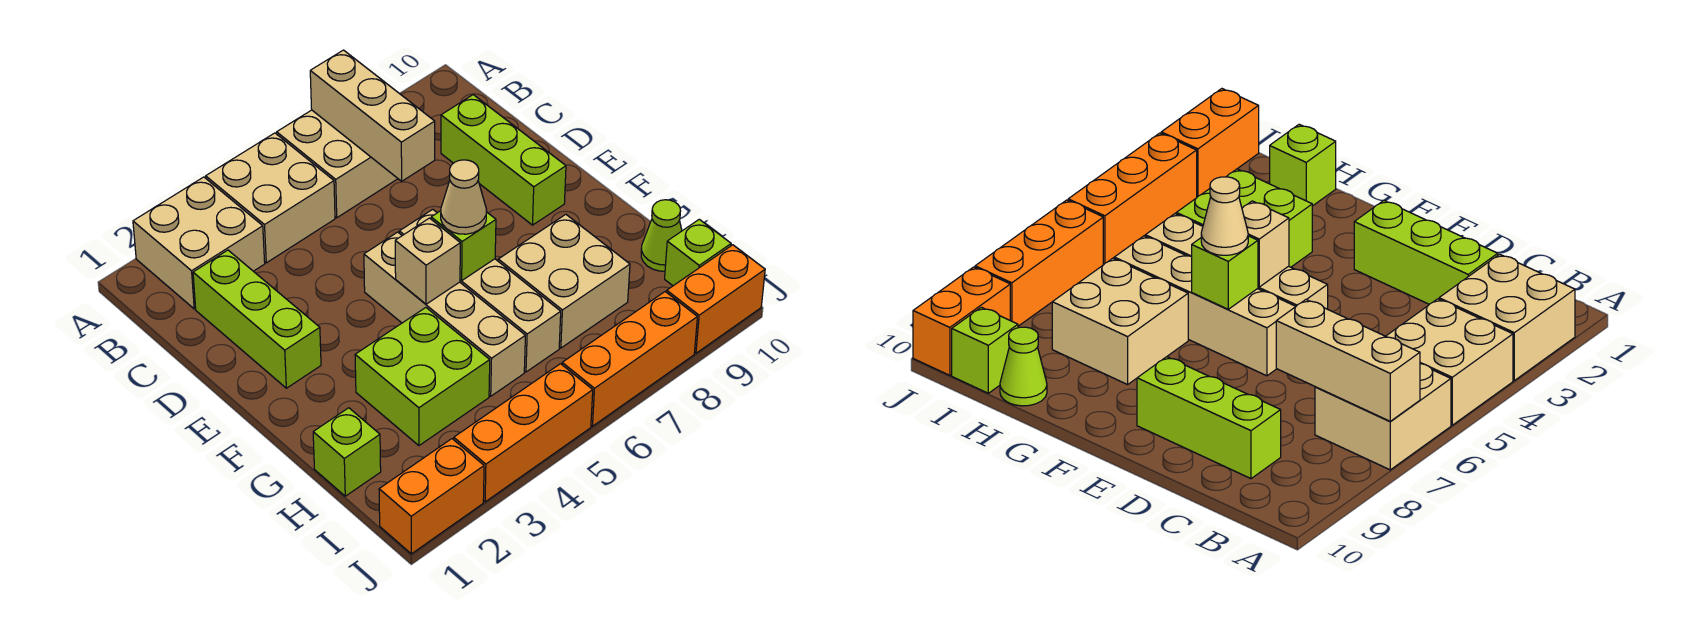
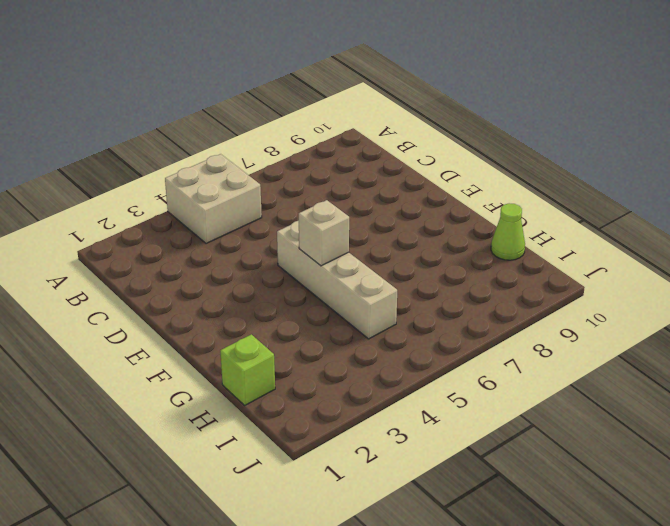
none -> tan 2x2 brick [133,177,265,309]
none -> tan 2x2 brick [277,110,398,218]
none -> lime 1x3 brick [193,250,321,388]

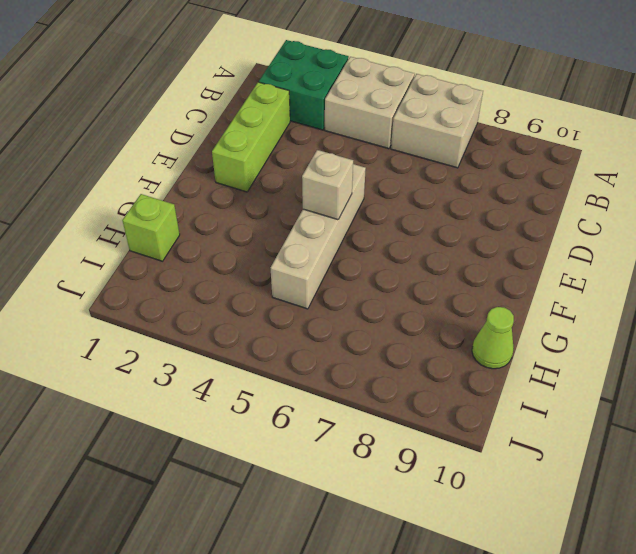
green 2x2 brick [259,40,349,130] -> tan 2x2 brick [133,177,265,309]
none -> lime 1x3 brick [441,95,566,225]
none -> tan 1x4 brick [399,209,561,372]
none -> lime 2x2 brick [355,308,490,446]

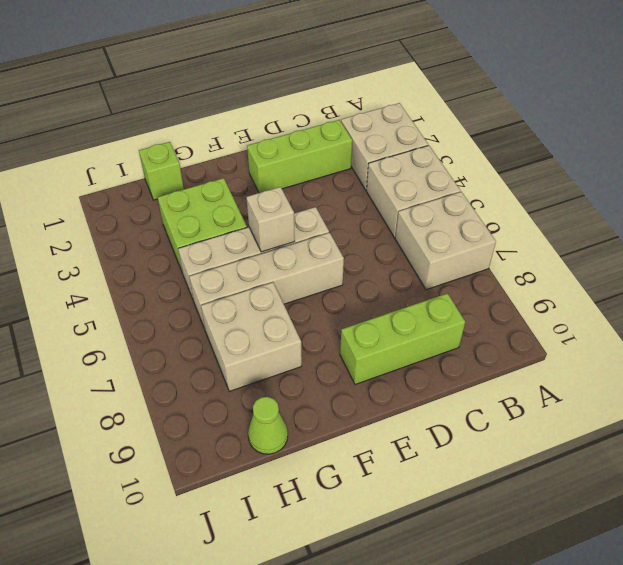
none -> lime 1x1 brick [665,219,731,286]
none -> orange 1x2 brick [379,439,484,554]
none -> orange 1x3 brick [454,364,593,502]

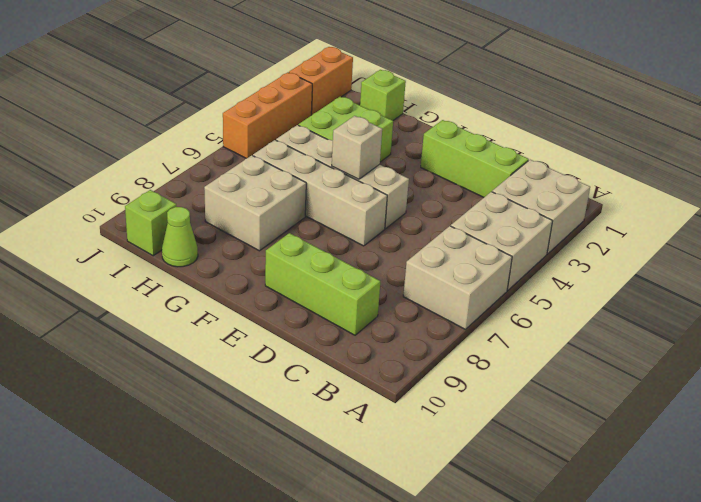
none -> orange 1x3 brick [562,292,697,426]
none -> orange 1x2 brick [667,245,765,353]
none -> tan 1x3 brick [310,50,435,181]

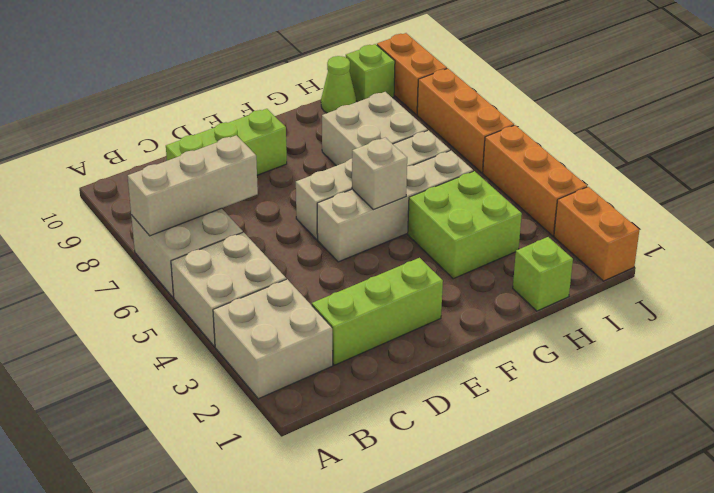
none -> lime 1x1 brick [431,211,496,281]
none -> tan 1x1 cone [441,160,486,234]

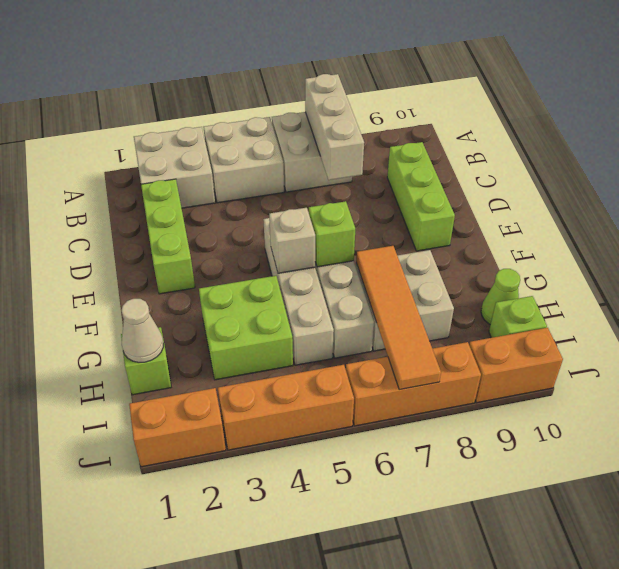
orange 1x4 tile [356,246,441,390] -> none
tan 1x1 cone [121,299,163,362] -> tan 1x1 cone moved to [441,160,486,234]

